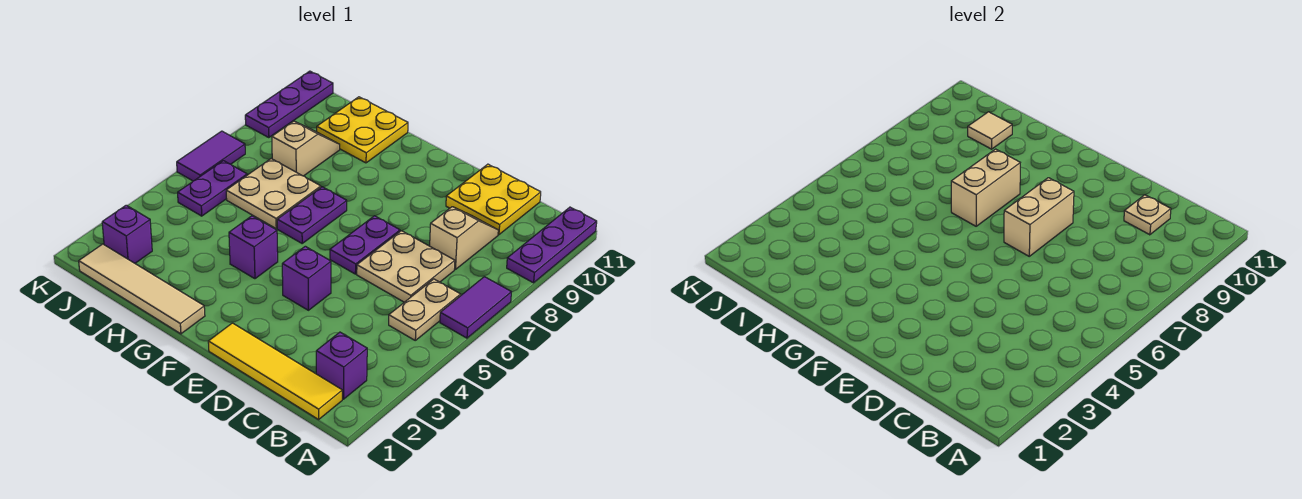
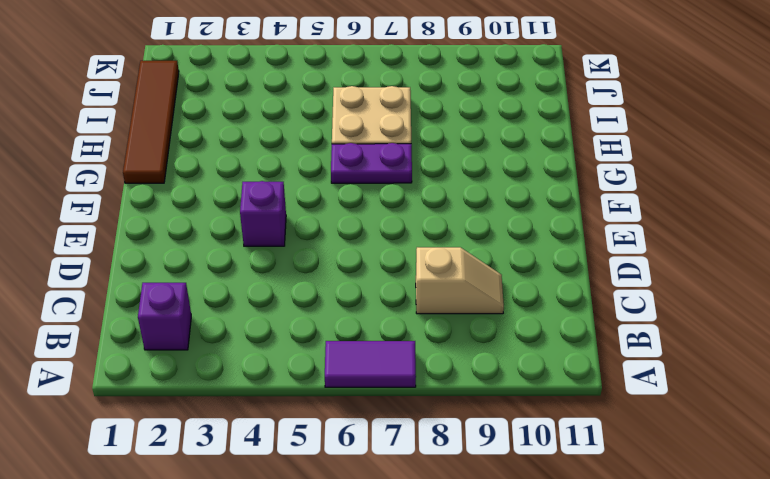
brown 1x4 tile [123,61,179,183] -> tan 1x4 tile [79,244,205,334]
none -> purple 1x3 plate [507,207,597,283]
none -> yellow 1x4 tile [208,323,342,419]
none -> tan 1x2 plate [389,279,461,340]

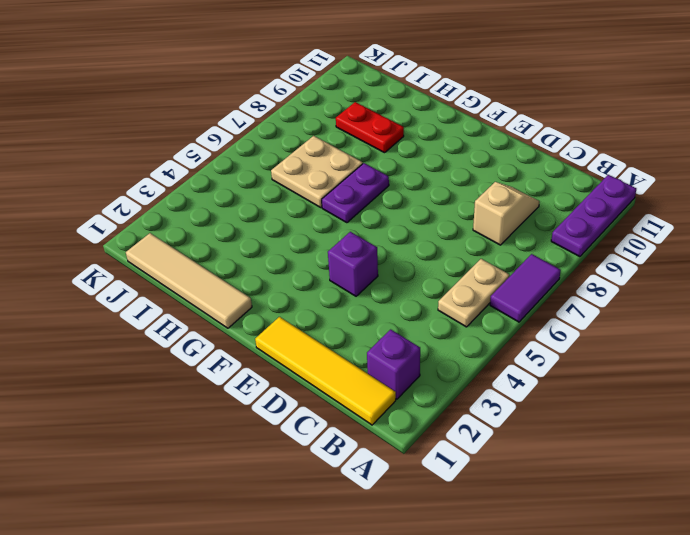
red 1x2 plate [336,102,404,153] -> tan 1x2 slope [272,121,340,176]
none -> tan 2x2 plate [357,231,455,302]
none -> yellow 2x2 plate [446,164,541,235]
none -> purple 1x2 plate [330,216,400,274]

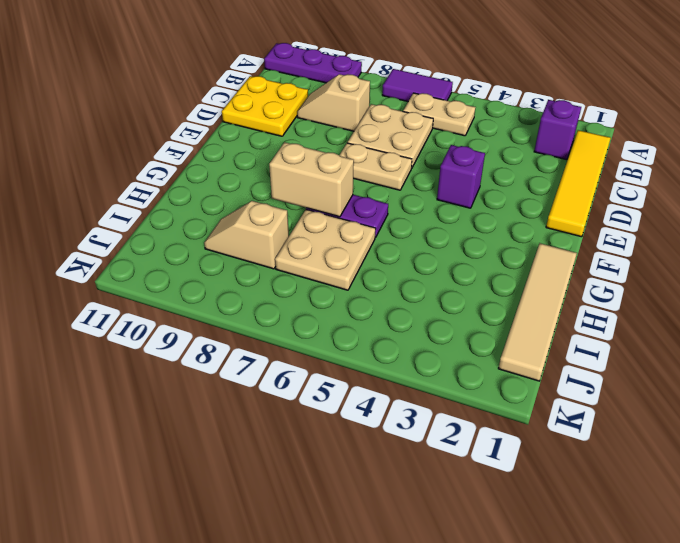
tan 1x2 plate [339,143,412,190] -> purple 1x2 plate [330,216,400,274]
none -> purple 1x1 brick [229,216,278,279]
none -> yellow 2x2 plate [317,97,408,163]
none -> purple 1x1 brick [102,205,152,263]

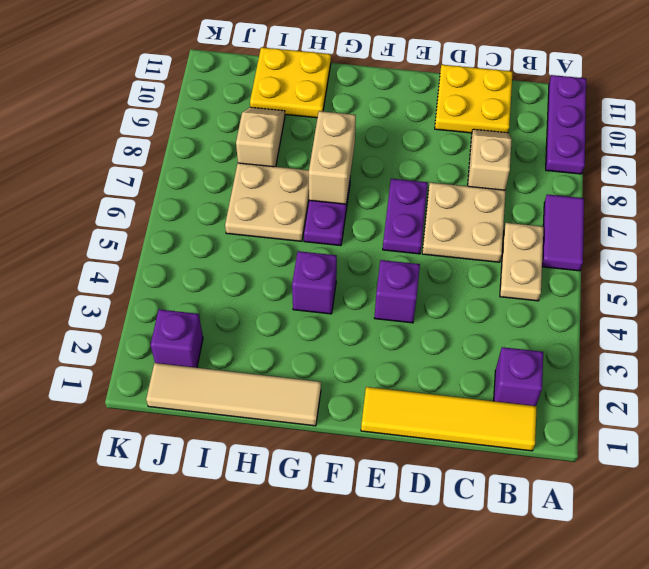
none -> purple 1x2 plate [178,161,247,216]
none -> purple 1x2 tile [177,131,245,181]
none -> purple 1x3 plate [245,71,333,138]

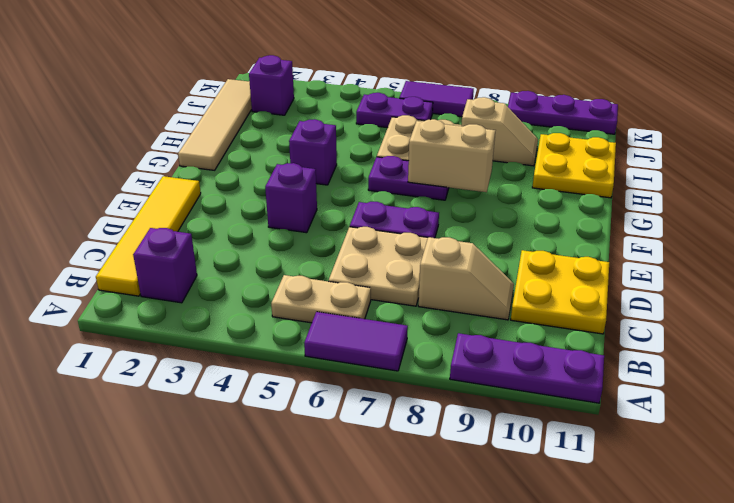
none -> tan 1x1 plate [1124,195,1171,235]
none -> tan 1x2 brick [1004,178,1074,256]
none -> tan 1x1 tile [968,112,1012,149]

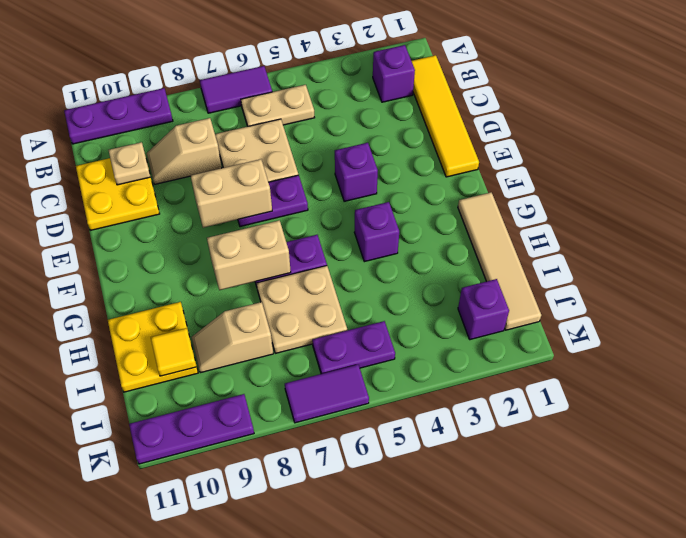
yellow 1x1 tile [151,328,197,376] -> tan 1x1 tile [968,112,1012,149]

